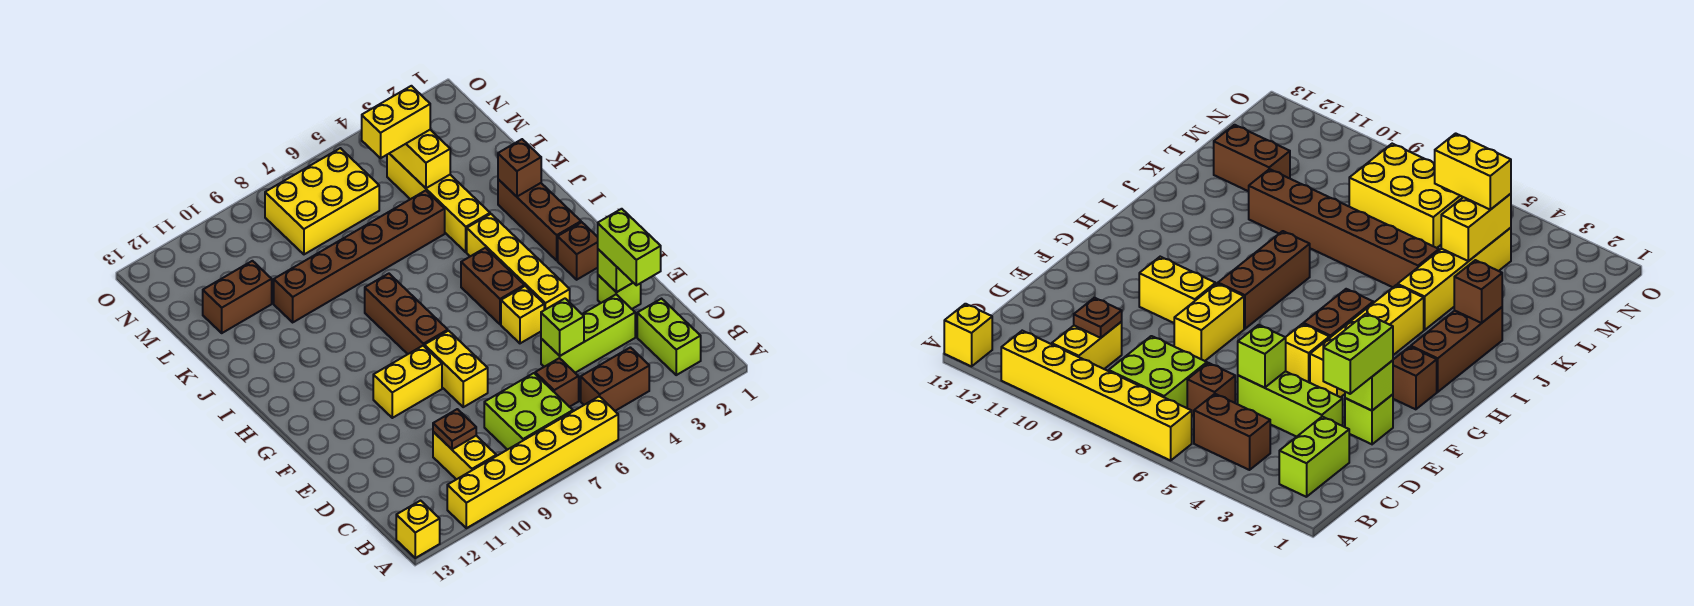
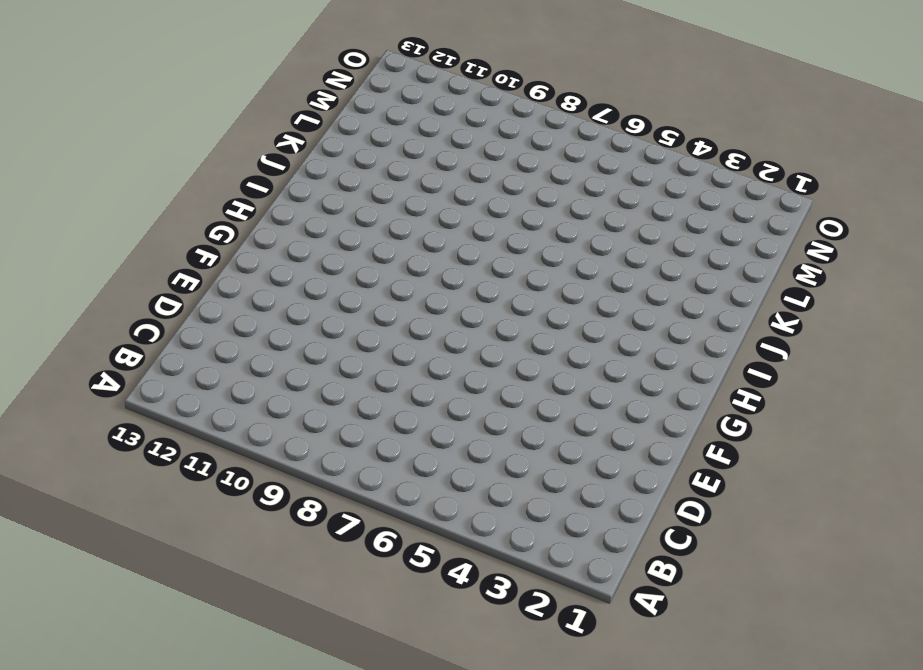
none -> yellow 1x6 brick [447,396,618,528]
none -> yellow 1x1 brick [396,501,440,558]
none -> lime 1x2 brick [637,299,701,375]

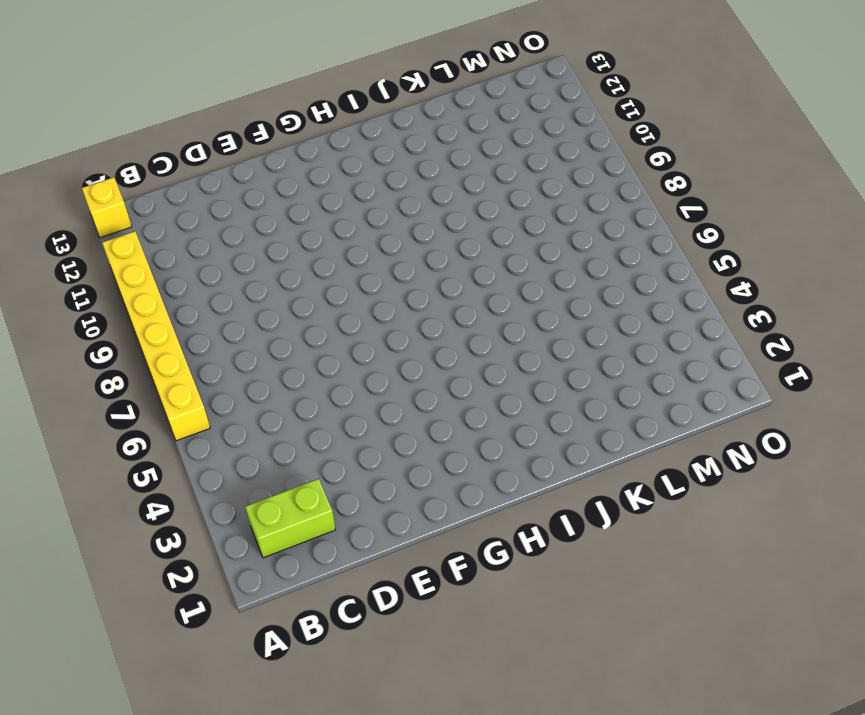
none -> brown 1x2 brick [581,347,649,411]
none -> lime 2x2 brick [484,373,573,450]
none -> yellow 1x2 brick [433,432,496,479]

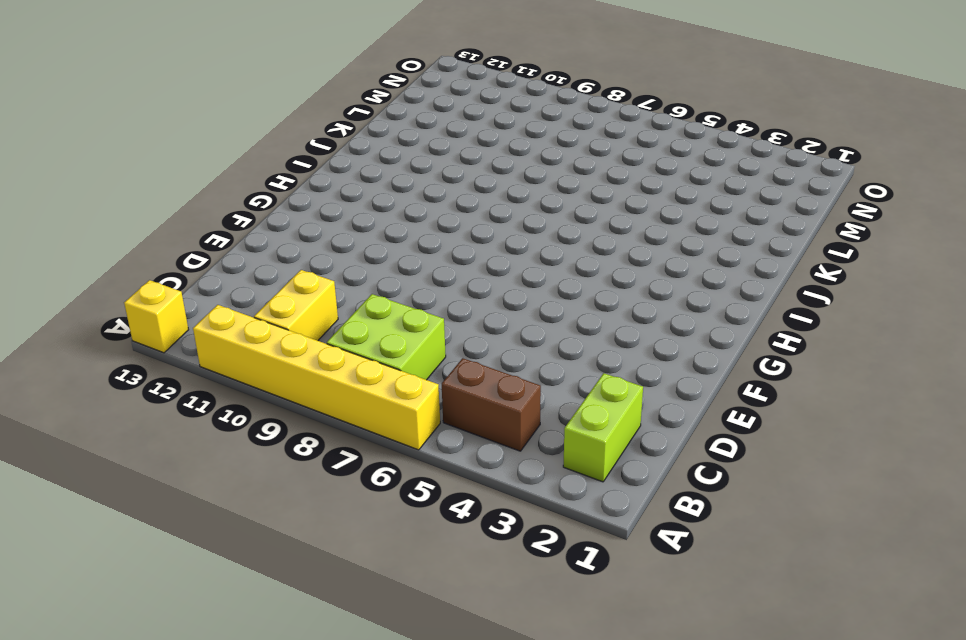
none -> brown 1x1 brick [535,358,579,407]
none -> lime 1x3 brick [541,294,635,373]
none -> lime 1x1 brick [598,275,641,309]

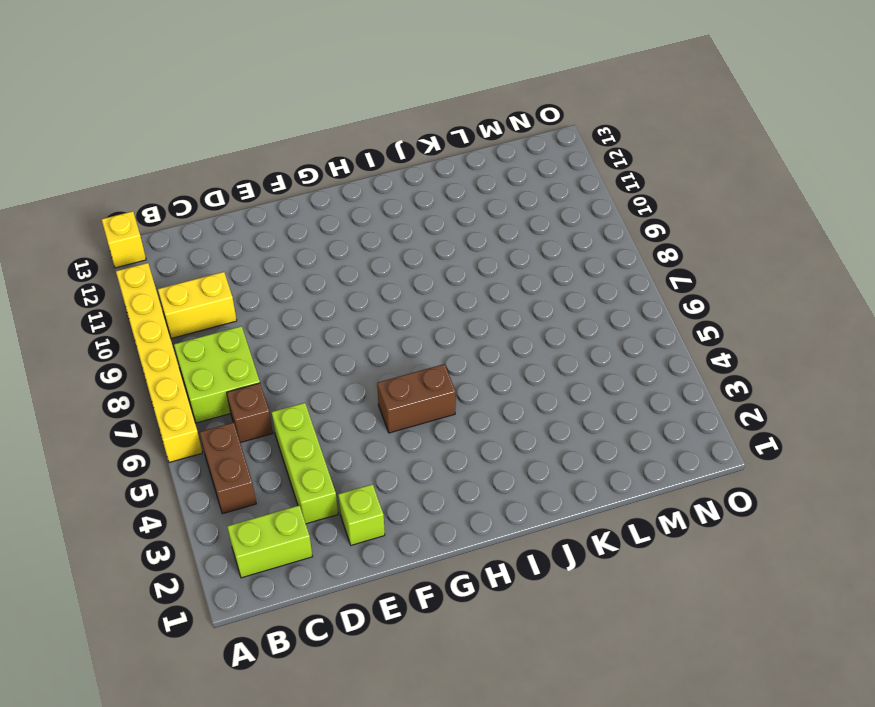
none -> yellow 1x2 brick [424,331,488,407]
none -> yellow 1x4 brick [467,214,570,310]
none -> yellow 1x1 brick [501,286,544,343]

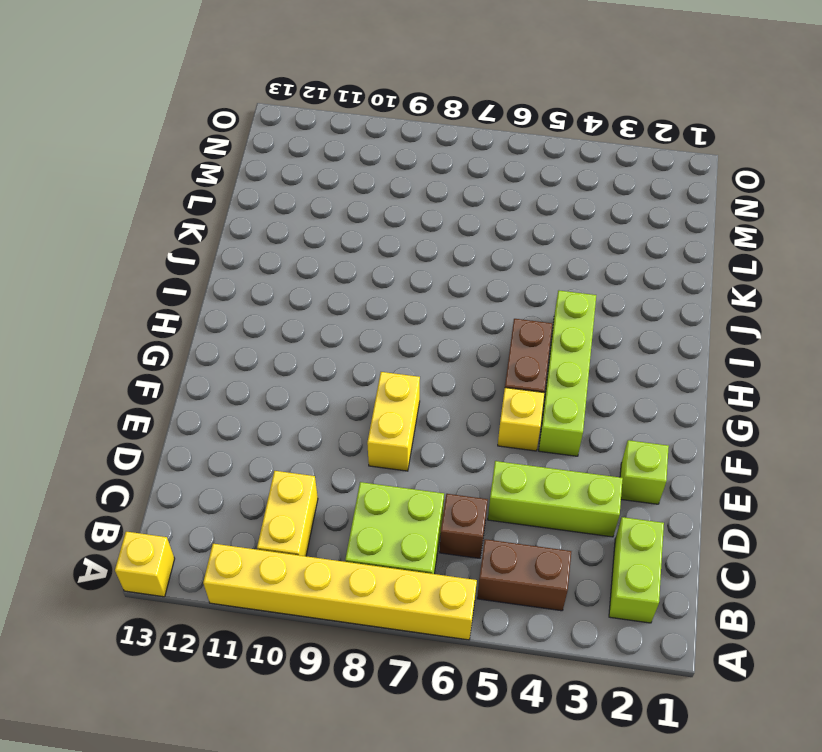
lime 1x4 brick [539,291,596,456] -> yellow 1x4 brick [467,214,570,310]
none -> yellow 1x2 brick [373,346,442,418]
none -> brown 1x1 brick [558,222,598,280]
none -> brown 1x3 brick [365,274,448,354]

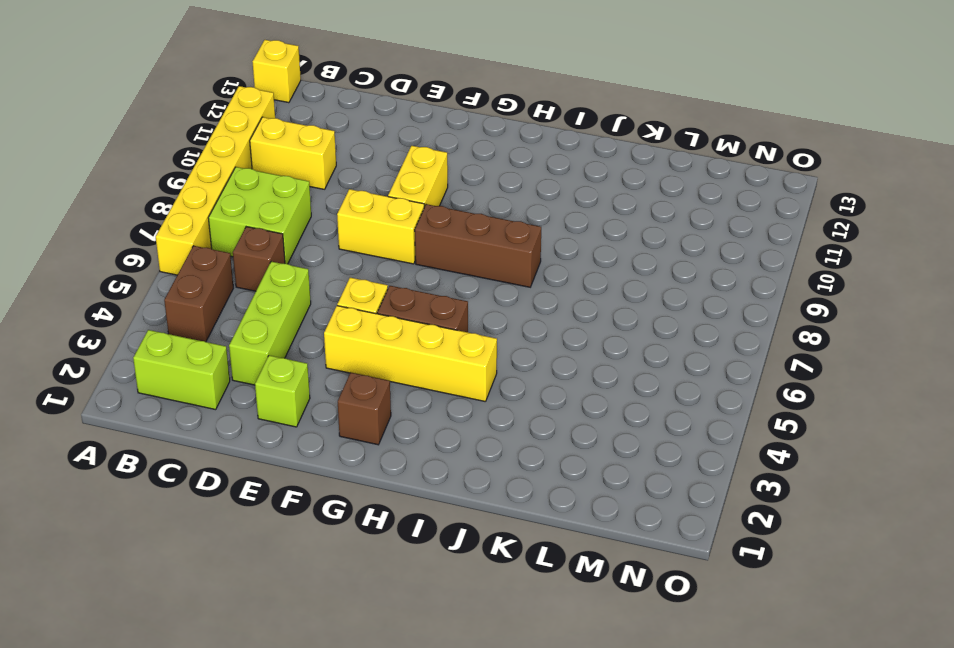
none -> brown 1x3 brick [498,179,581,260]
none -> yellow 1x4 brick [387,154,490,252]
none -> brown 1x6 brick [274,191,445,322]

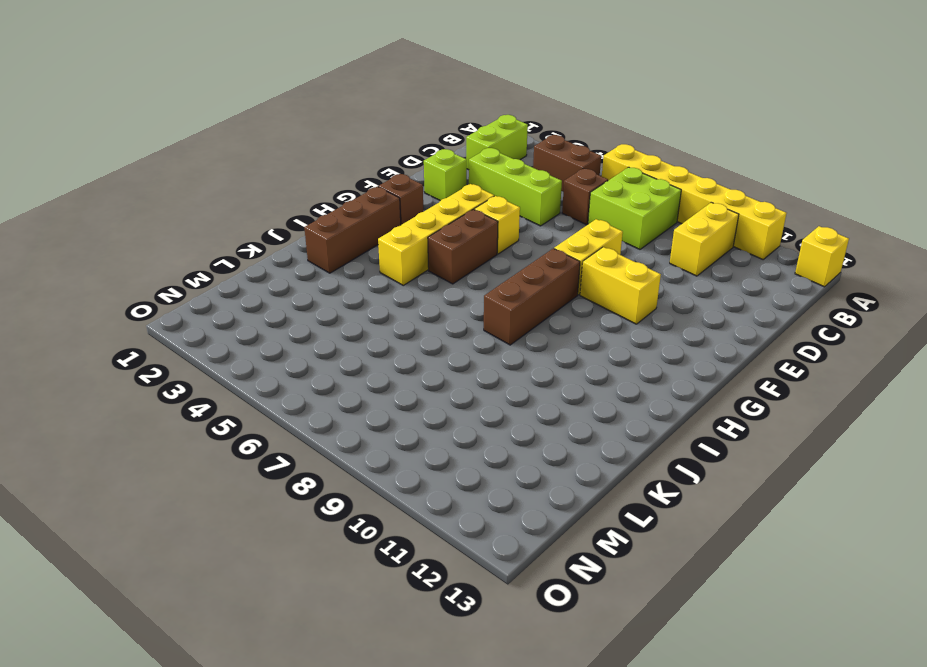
none -> yellow 1x4 brick [387,154,490,252]
none -> brown 1x6 brick [274,191,445,322]
none -> brown 1x2 brick [203,261,272,333]

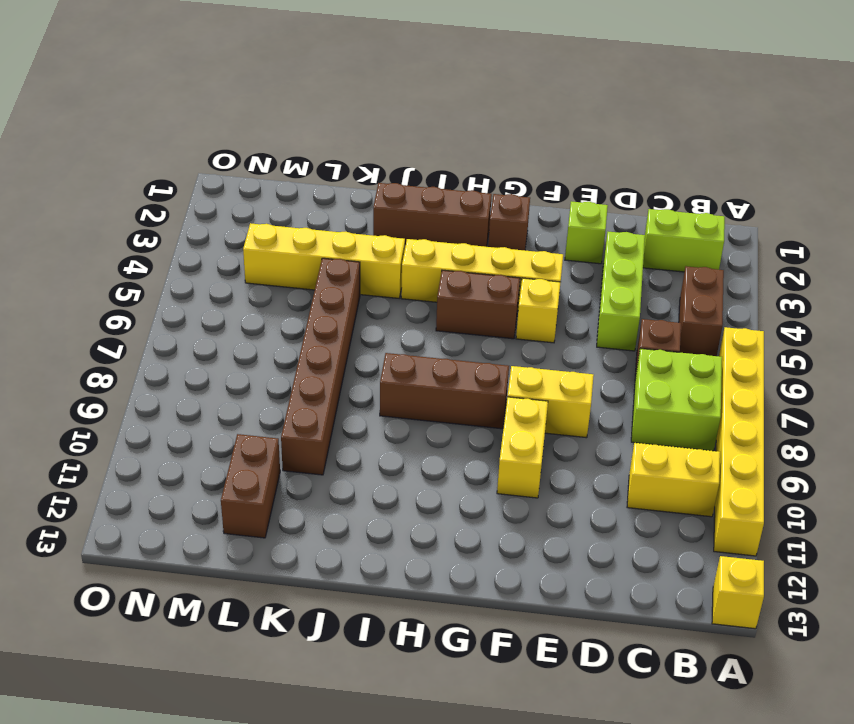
none -> yellow 2x3 brick [265,148,379,254]
none -> brown 1x1 plate [433,409,476,449]
none -> lime 1x1 brick [541,299,584,356]

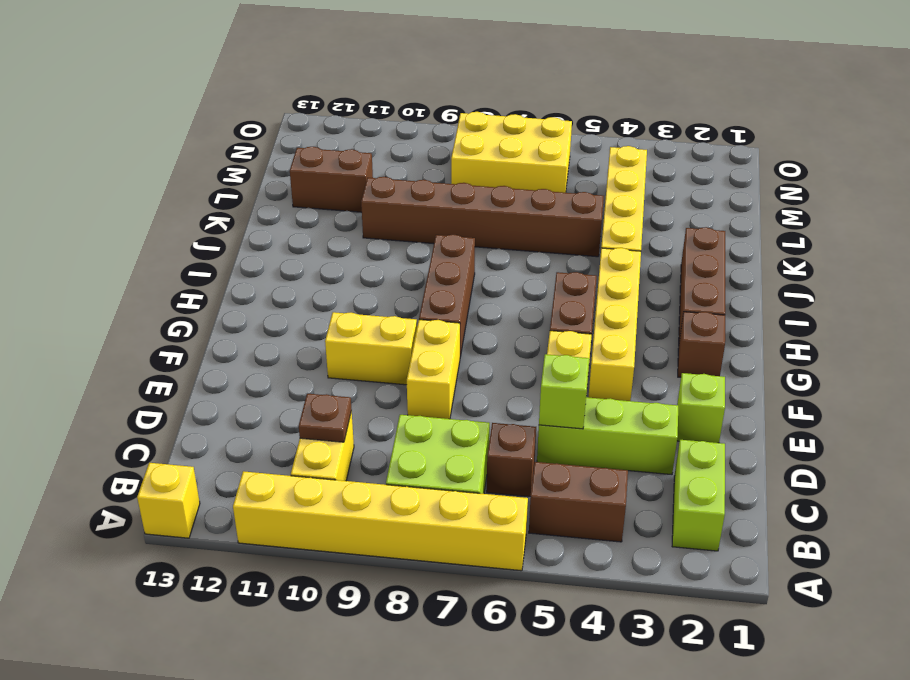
none -> lime 1x1 brick [598,249,633,292]
none -> brown 1x1 brick [498,139,541,197]
none -> yellow 1x2 brick [389,130,450,188]

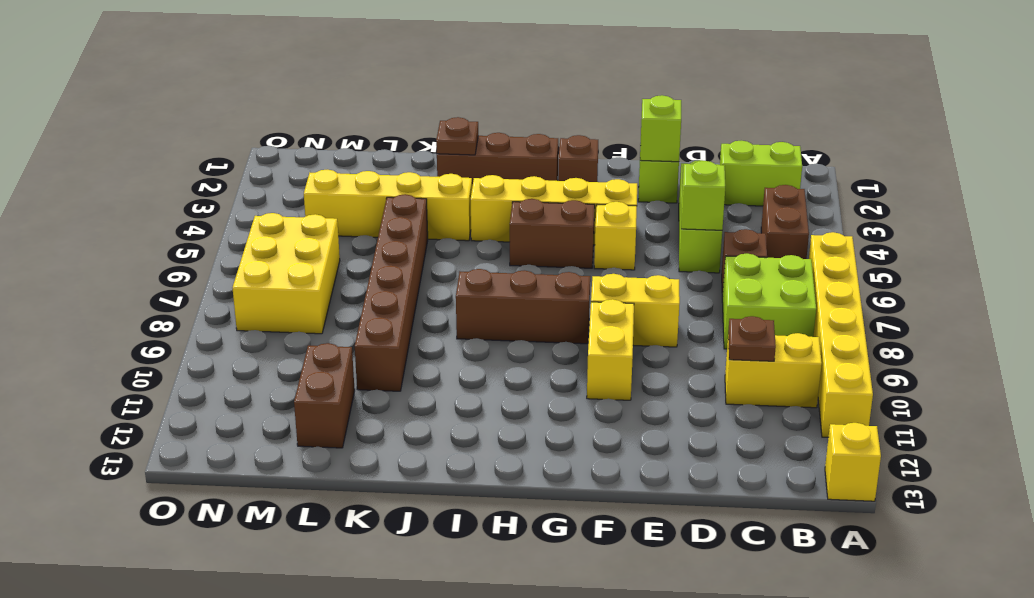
brown 1x1 plate [436,117,478,155] -> brown 1x1 brick [498,139,541,197]
none -> yellow 1x2 brick [389,130,450,188]
none -> lime 1x2 brick [598,209,661,285]
none -> yellow 1x2 brick [362,86,430,158]

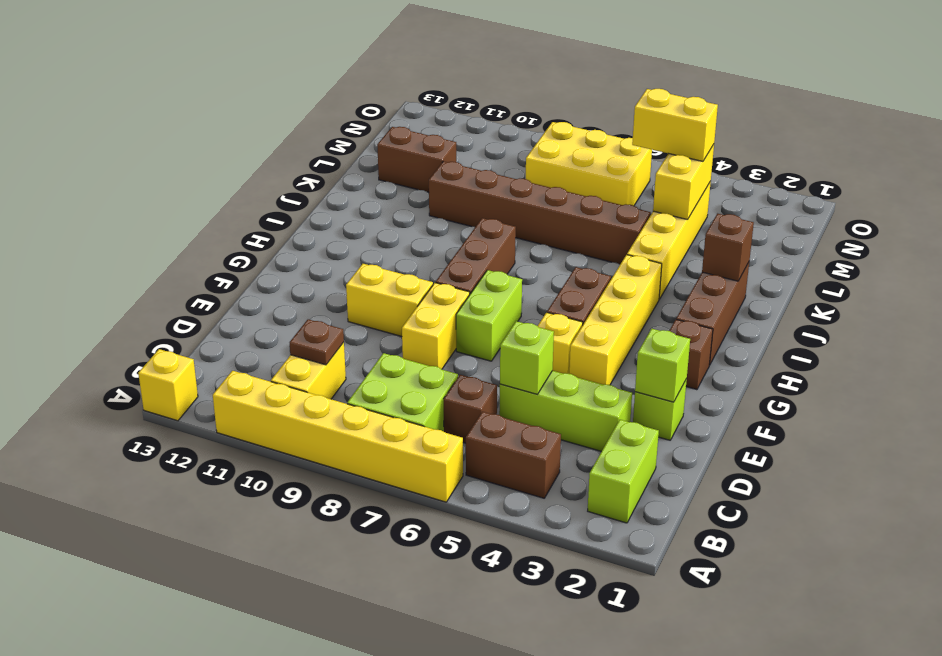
lime 1x2 brick [456,270,522,361] -> lime 1x2 brick moved to [598,209,661,285]

